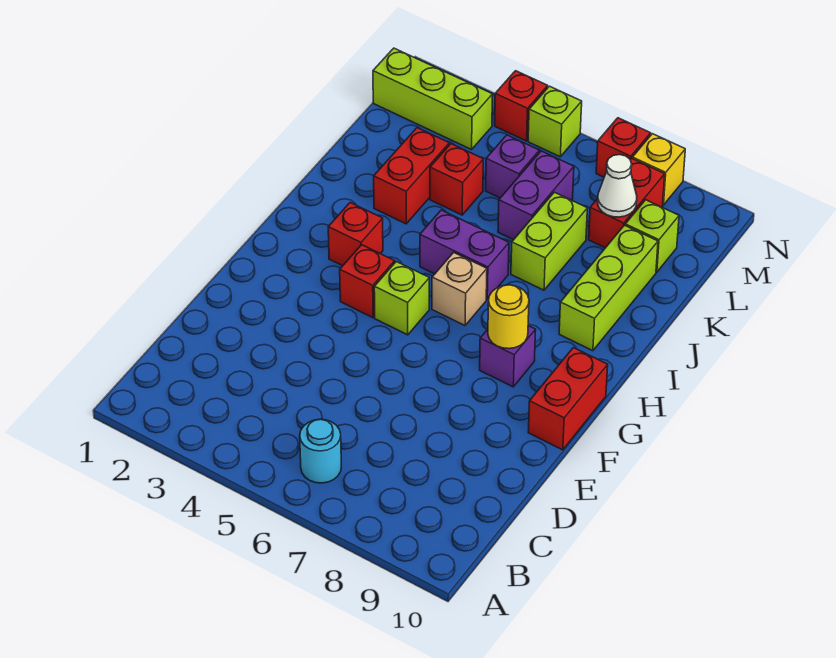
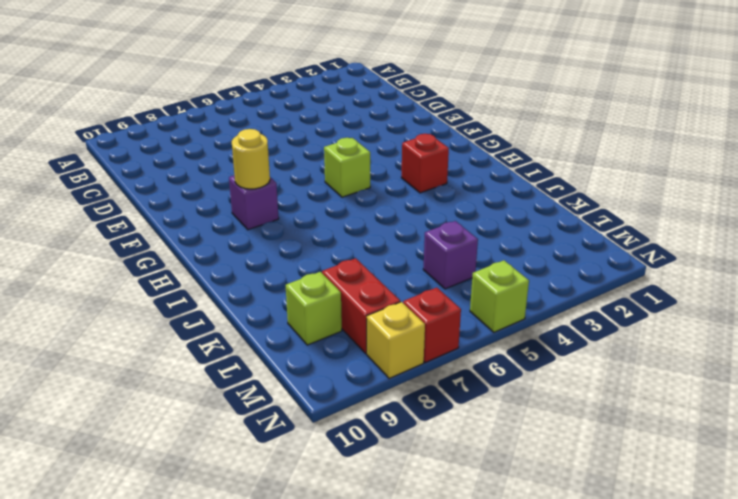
none -> cyan 1x1 round brick [300,419,341,483]
none -> red 1x2 brick [528,348,608,450]
none -> red 1x1 brick [340,245,395,318]

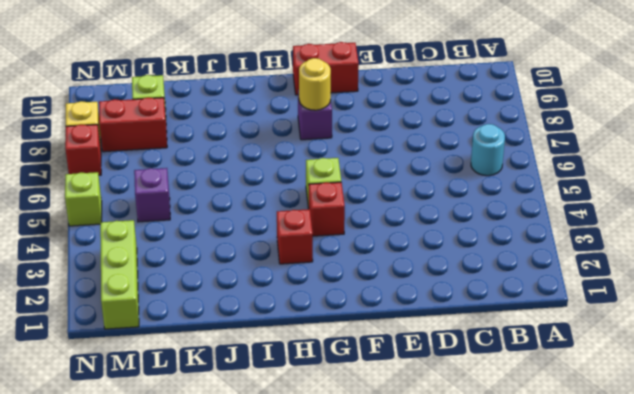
none -> tan 1x1 brick [432,252,487,325]
none -> purple 1x2 brick [420,210,509,299]
none -> lime 1x3 brick [559,225,658,351]

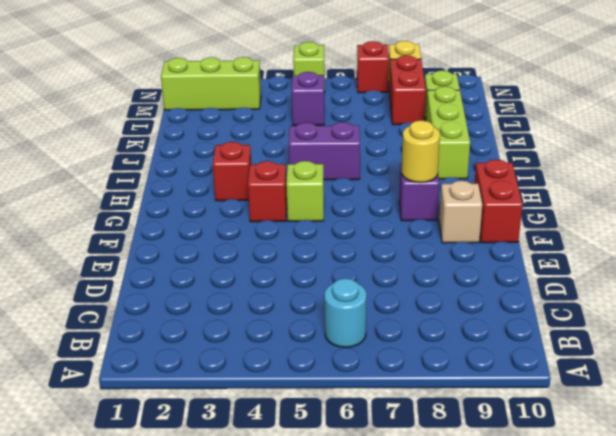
tan 1x1 brick [439,181,482,243] -> tan 1x1 brick moved to [432,252,487,325]
none -> red 1x2 brick [374,128,449,224]
none -> lime 1x2 brick [511,192,587,290]
none -> red 1x1 brick [430,144,483,215]

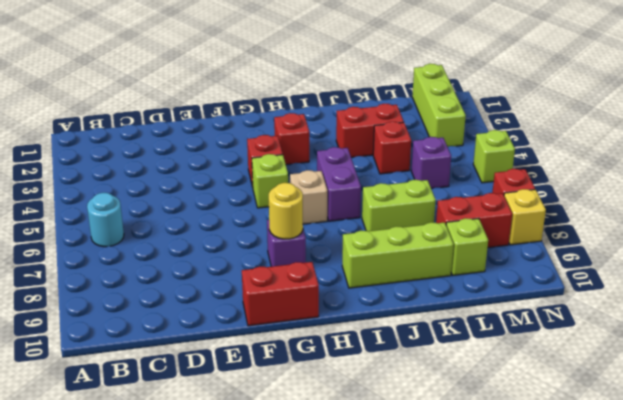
none -> purple 1x2 brick [498,151,574,240]
none -> red 1x1 brick [495,71,548,141]
none -> white 1x1 cone [598,155,637,217]

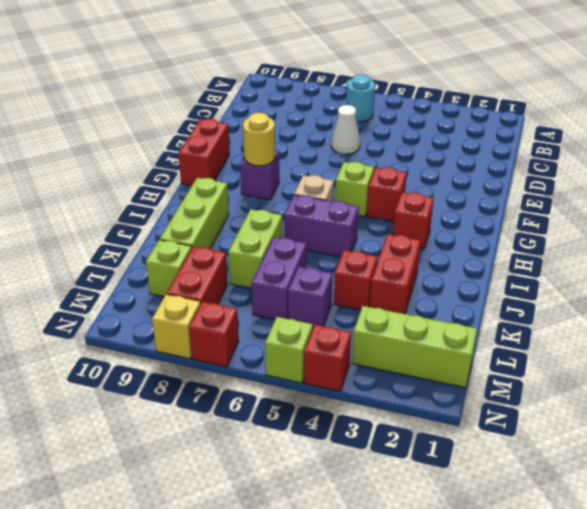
white 1x1 cone [331,105,360,154] -> white 1x1 cone moved to [598,155,637,217]

